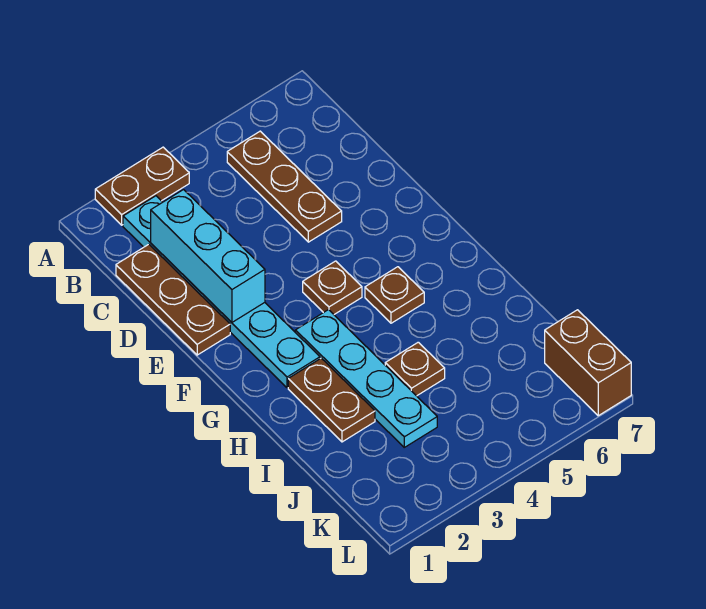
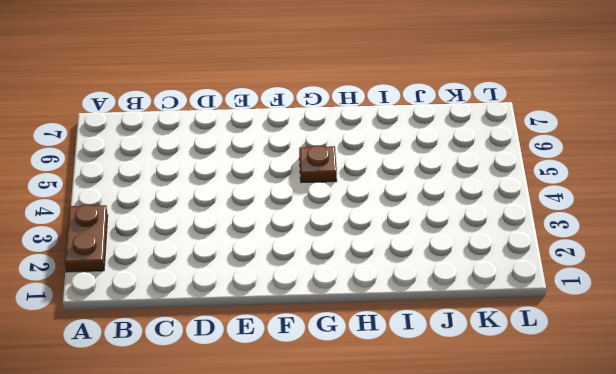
none -> cyan 1x6 plate [123,196,320,388]
none -> brown 1x3 plate [227,131,342,242]

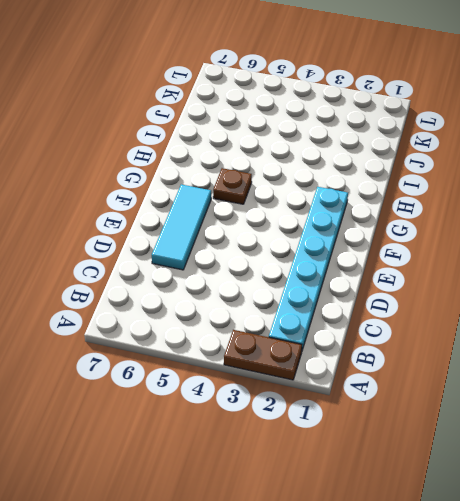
cyan 1x3 tile [152,185,211,270] -> none
none -> brown 1x3 plate [227,131,342,242]
none -> brown 1x3 plate [116,244,230,355]

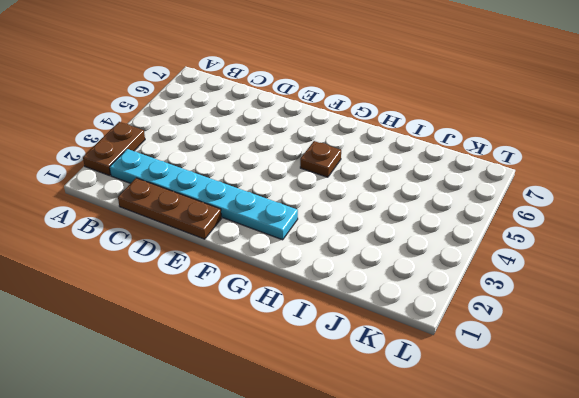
none -> brown 1x3 plate [227,131,342,242]
none -> brown 1x1 plate [303,261,362,314]

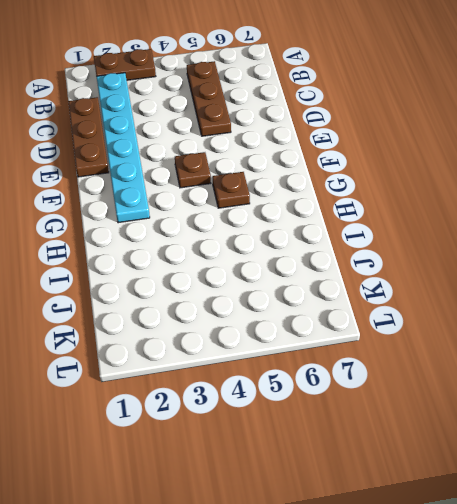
none -> cyan 1x4 plate [295,310,437,447]
none -> brown 1x2 plate [288,358,375,442]

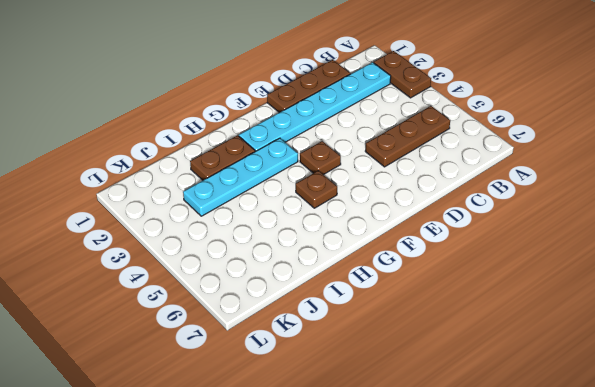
none -> brown 1x1 plate [385,342,445,396]
none -> brown 1x2 brick [545,310,631,416]

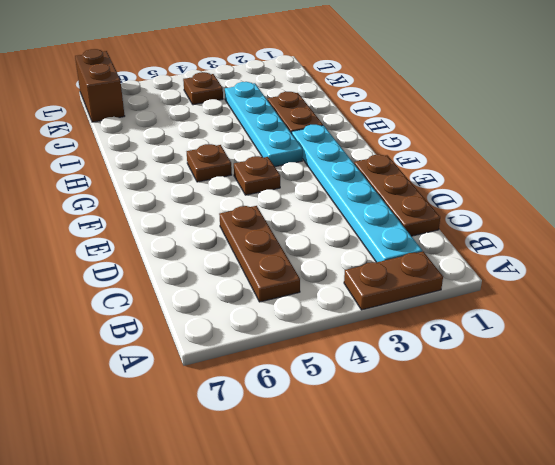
brown 1x1 plate [183,72,223,105] -> brown 1x1 plate moved to [385,342,445,396]
none -> cyan 1x3 brick [151,190,265,322]

